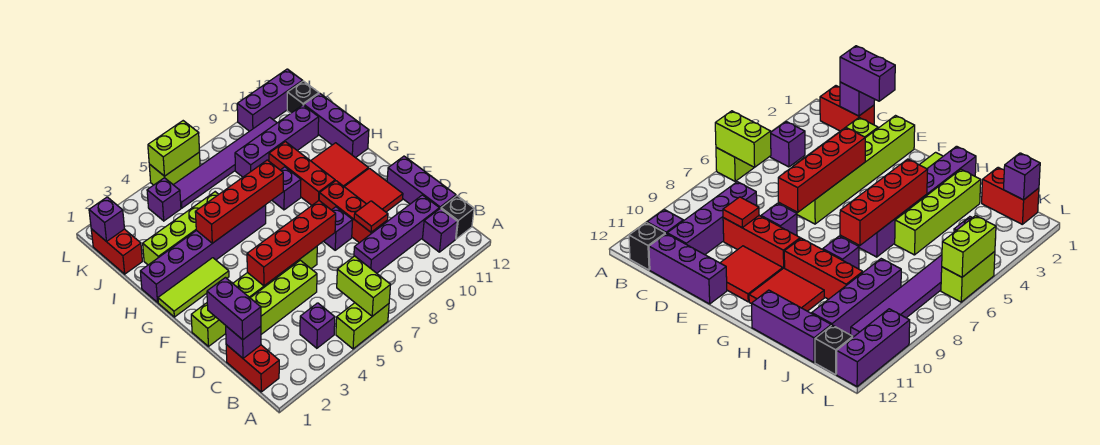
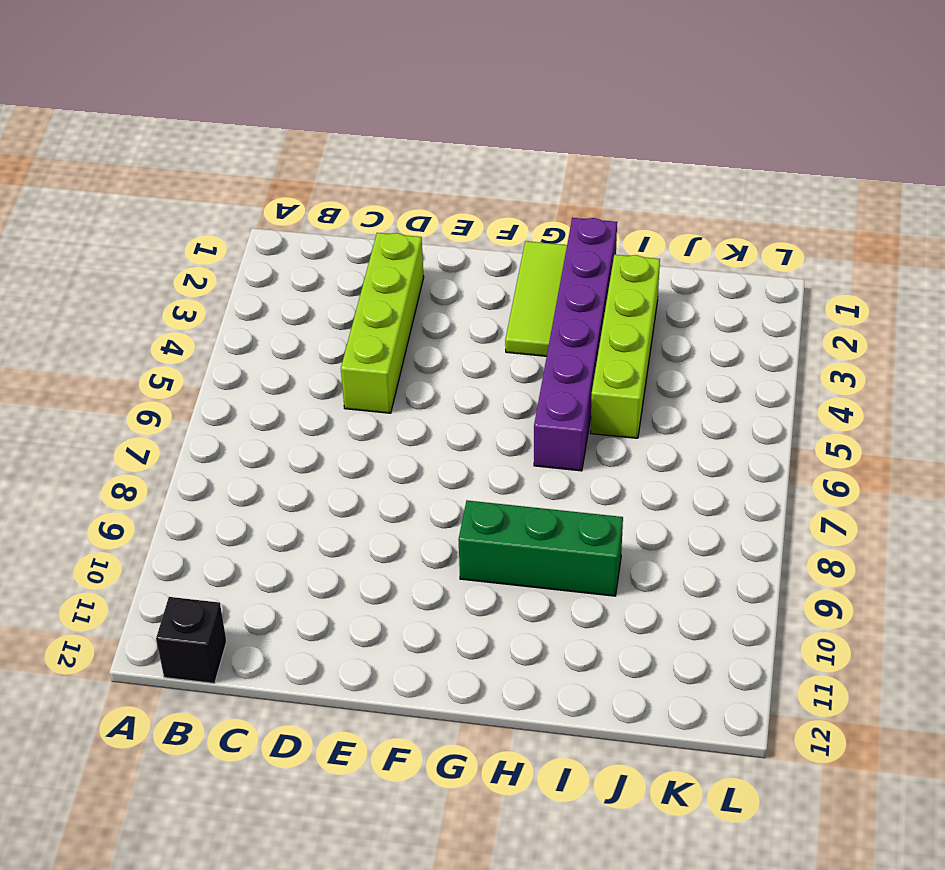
green 1x3 brick [458,500,623,596] -> red 1x3 brick [269,142,335,205]
none -> lime 1x2 brick [336,303,389,349]
none -> red 1x2 brick [226,345,279,392]
none -> purple 1x1 brick [300,303,335,348]
none -> purple 1x1 brick [423,208,457,252]

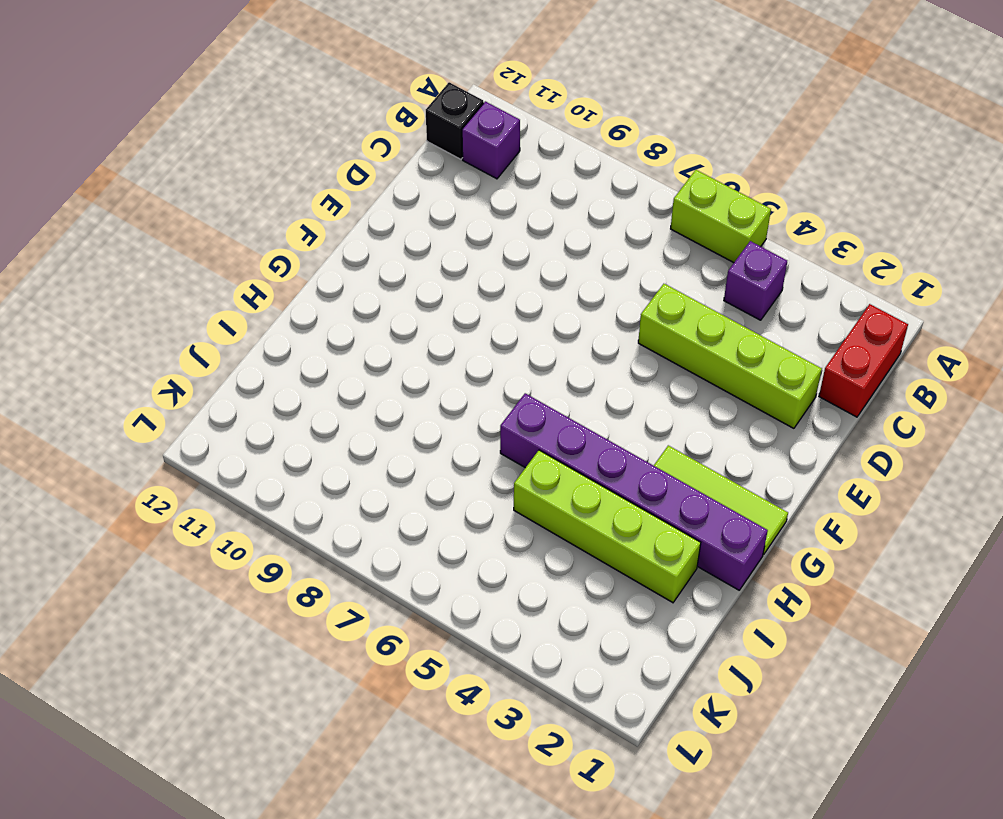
none -> purple 1x4 brick [354,195,439,273]
none -> purple 1x3 brick [387,156,456,209]
none -> red 1x3 brick [319,181,387,243]
none -> lime 1x6 brick [191,247,317,346]

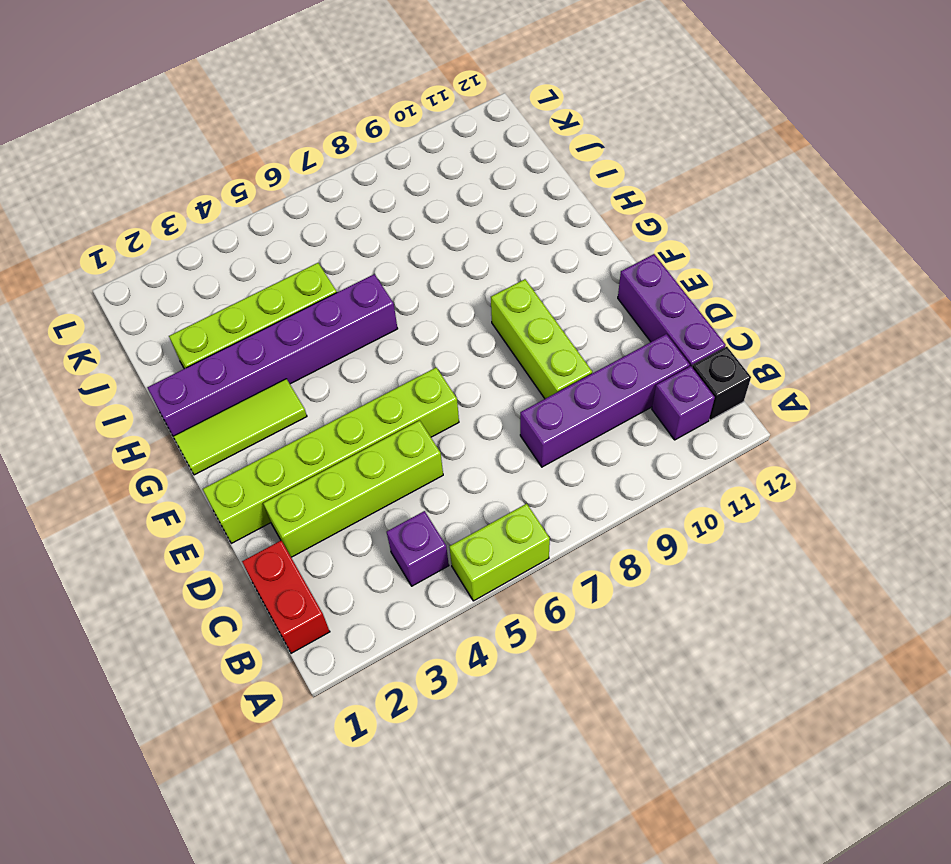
lime 1x3 brick [491,279,592,399] -> red 1x3 brick [319,181,387,243]
none -> purple 1x1 brick [324,207,353,250]
none -> red 2x2 tile [345,168,403,212]
none -> red 1x3 brick [269,142,335,205]
none -> red 2x2 tile [311,143,368,187]

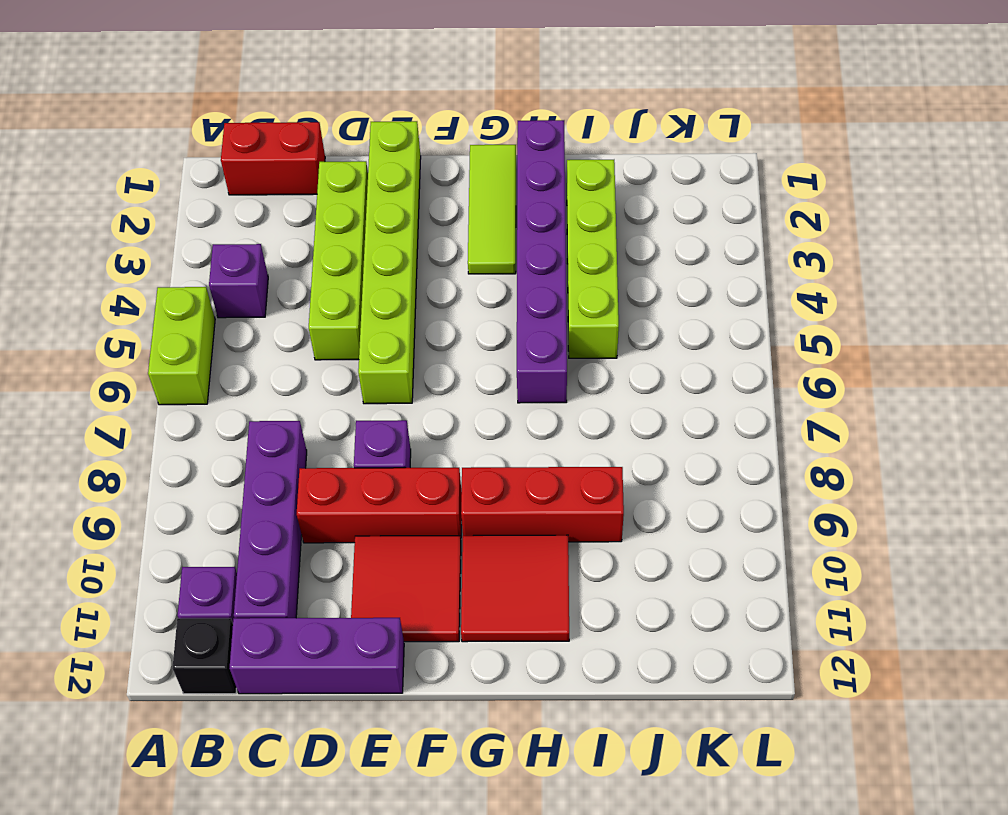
none -> purple 1x1 brick [272,167,301,210]
none -> purple 1x3 brick [304,93,369,158]
none -> red 1x2 brick [91,229,142,274]
none -> purple 1x4 brick [235,105,319,177]

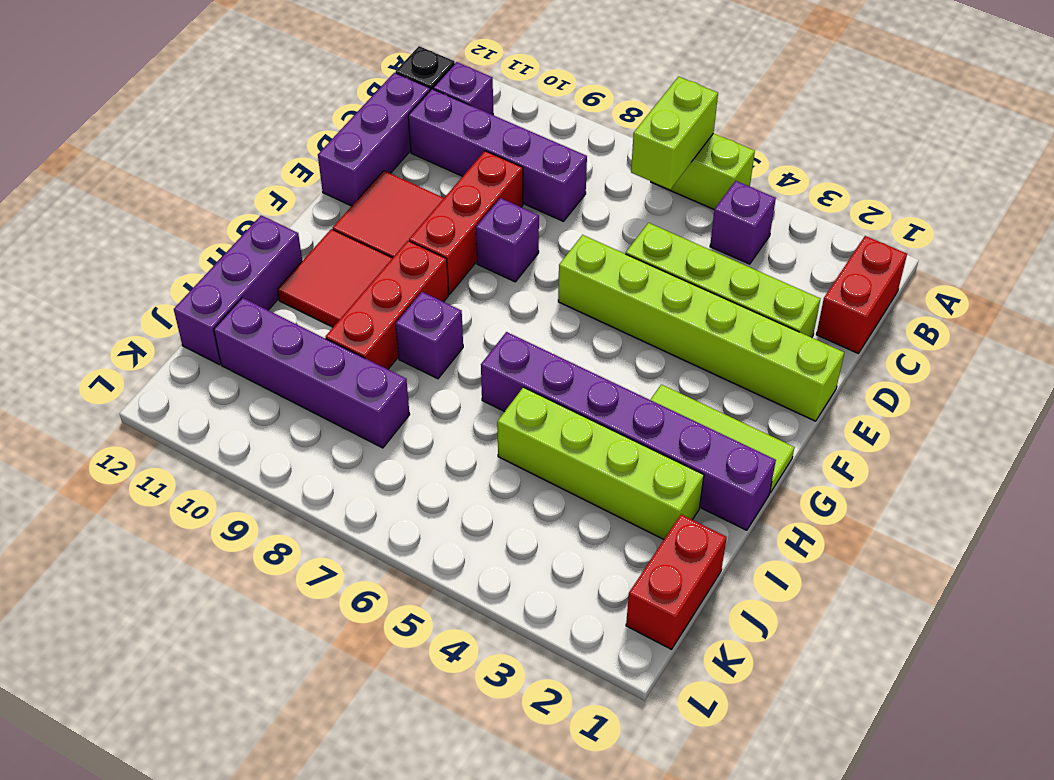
none -> purple 1x1 brick [147,178,181,221]
none -> purple 1x6 tile [174,117,277,208]
none -> black 1x1 brick [287,81,319,113]
none -> lime 1x2 brick [149,152,200,185]

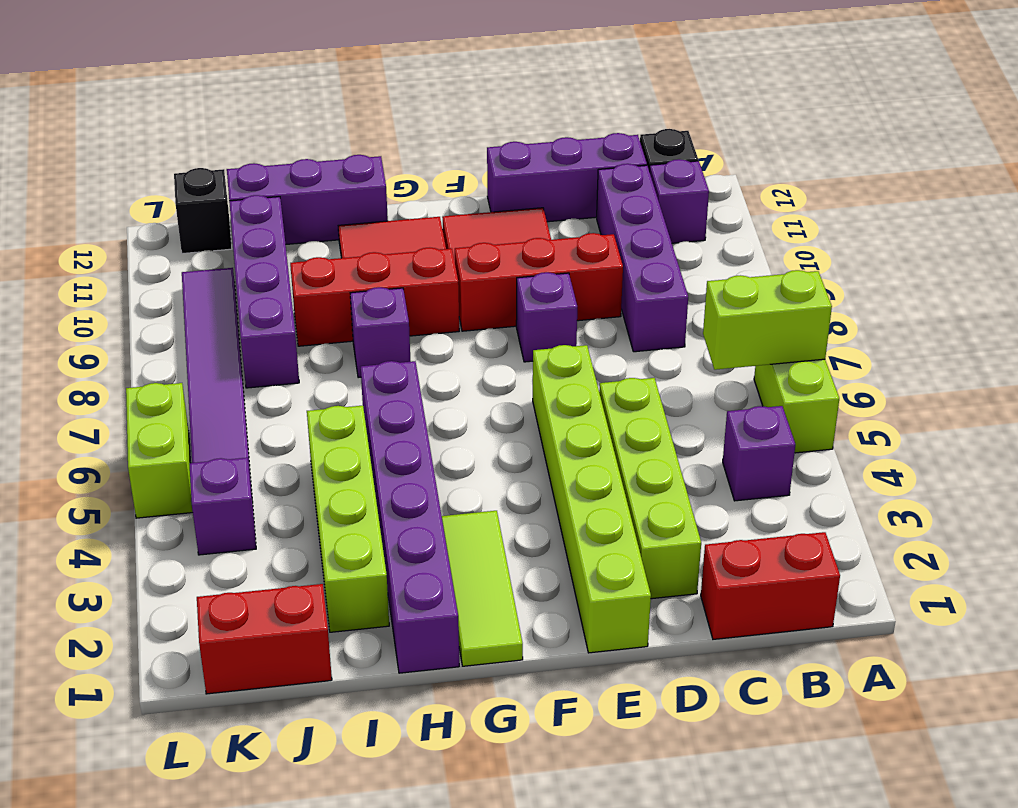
none -> purple 1x3 brick [237,69,303,131]
none -> purple 1x1 brick [226,326,261,358]
none -> red 1x1 tile [354,201,388,232]
none -> red 1x4 brick [247,201,336,286]

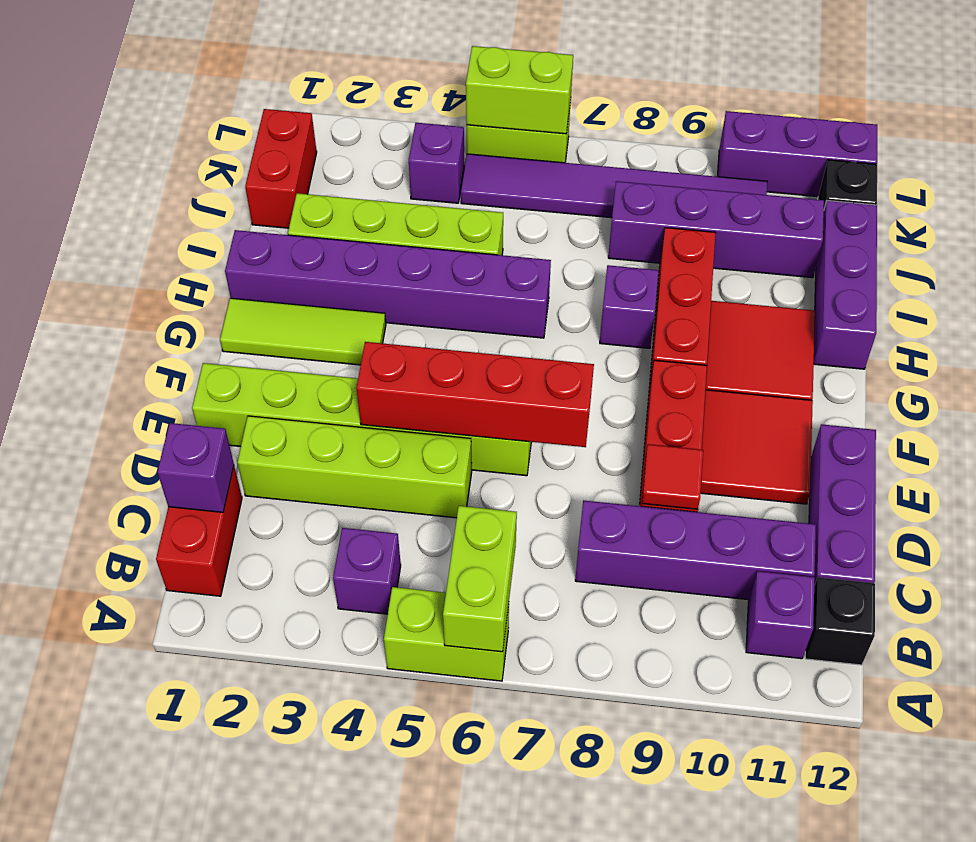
none -> purple 1x1 brick [324,207,353,250]
none -> red 1x4 brick [195,160,283,243]
none -> purple 1x1 brick [89,197,124,242]
none -> purple 1x2 brick [207,278,261,340]

